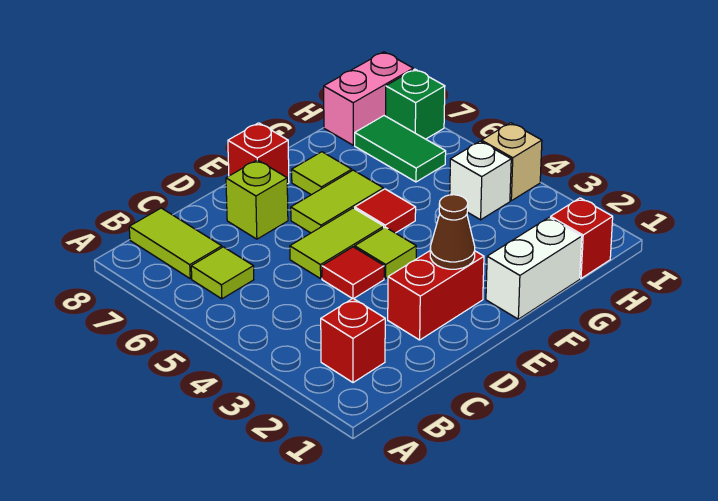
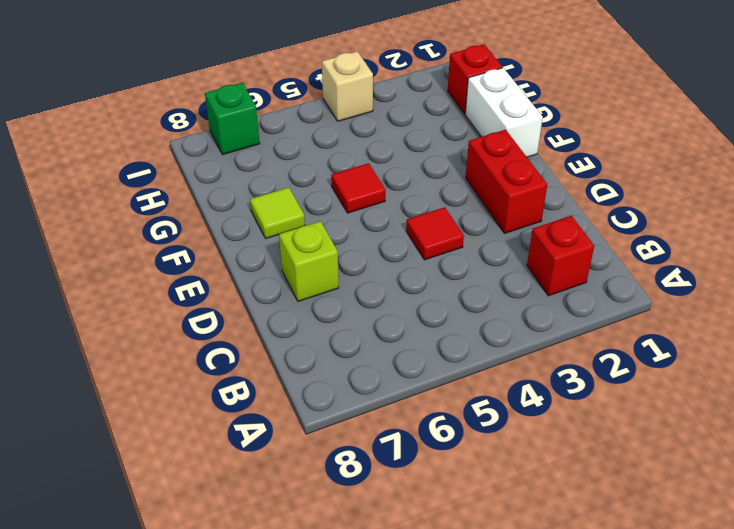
none -> lime 1x1 tile [191,247,254,299]
none -> lime 1x2 tile [129,208,222,279]
none -> lime 1x2 tile [290,208,384,279]

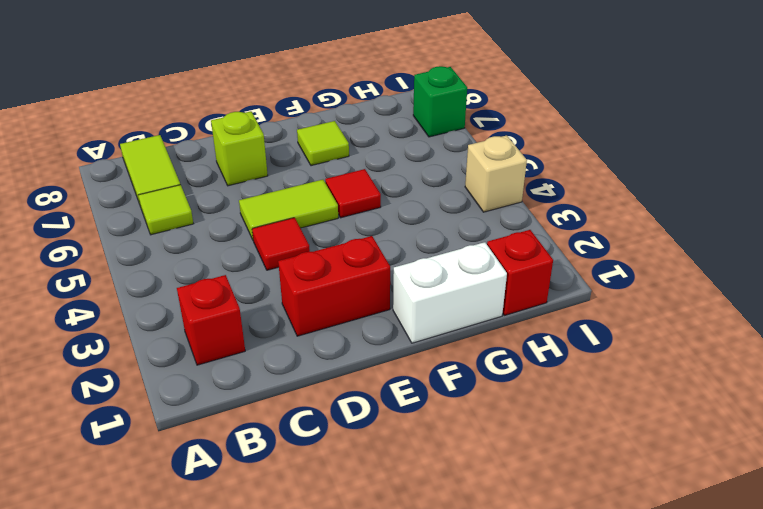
none -> lime 1x1 tile [355,227,416,278]
none -> lime 1x2 tile [291,170,383,233]
none -> red 1x1 brick [228,123,289,184]

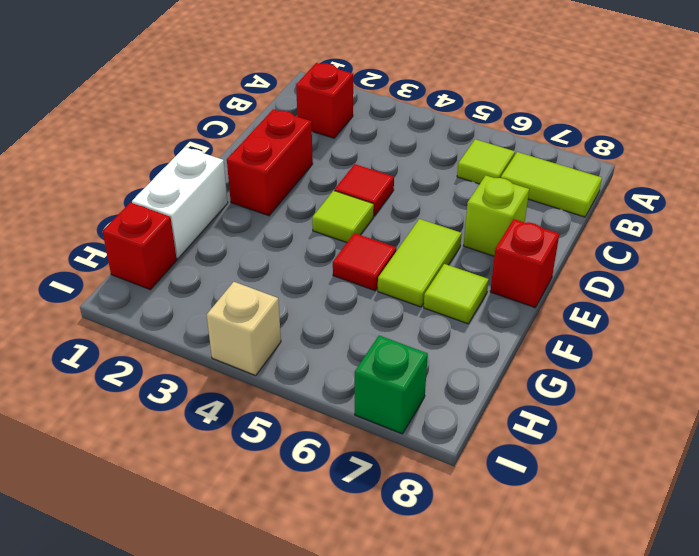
none -> lime 1x2 tile [290,208,384,279]
none -> white 1x1 brick [450,141,511,220]
none -> green 1x2 tile [355,116,446,182]

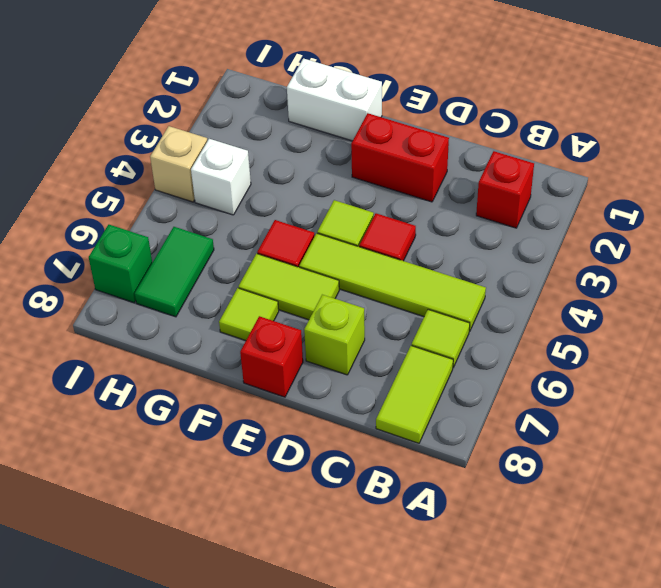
lime 1x4 tile [299,233,486,332] -> lime 1x2 tile [290,208,384,279]
none -> red 1x1 brick [550,198,613,278]
none -> pink 1x2 brick [324,52,413,145]
none -> brown 1x1 cone [430,195,475,269]

